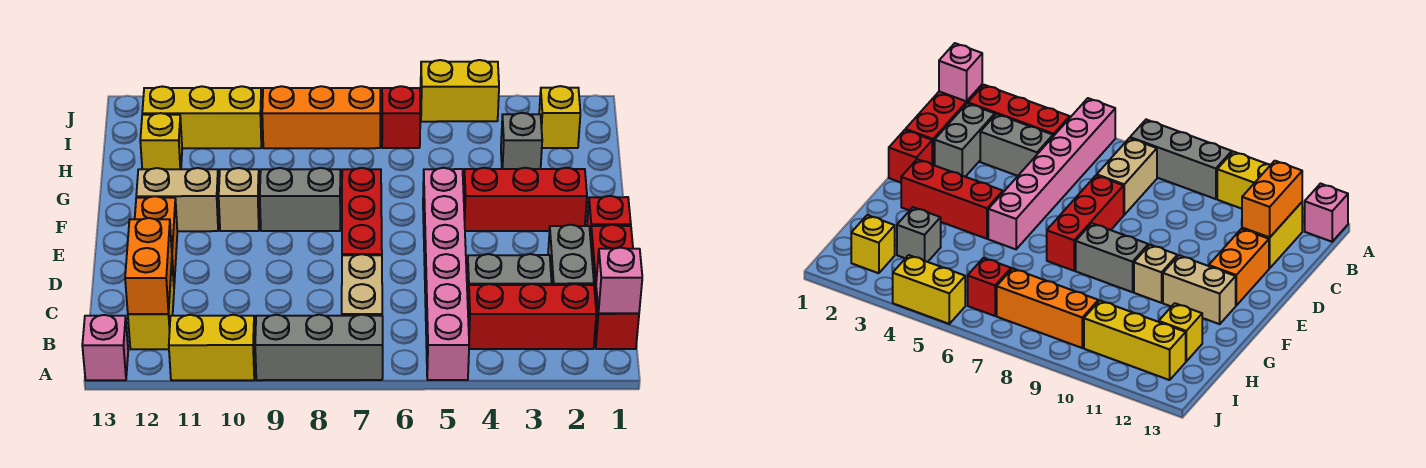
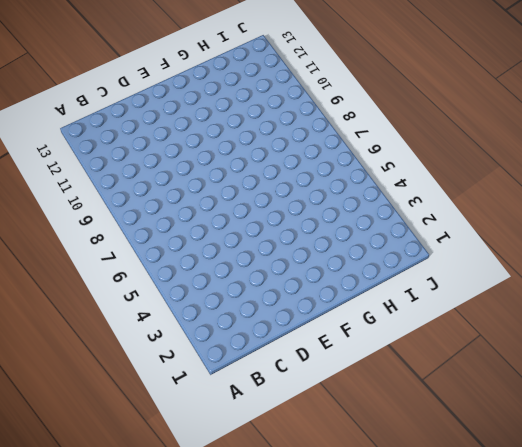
none -> pink 1x6 brick [423,168,469,380]
none -> grey 1x3 brick [255,315,383,380]
none -> yellow 1x2 brick [169,315,255,380]

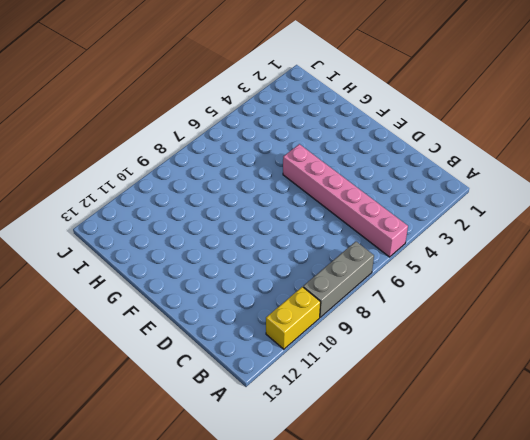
none -> pink 1x1 brick [82,315,128,380]
none -> red 1x3 brick [590,225,639,349]
none -> red 1x3 brick [468,284,596,349]

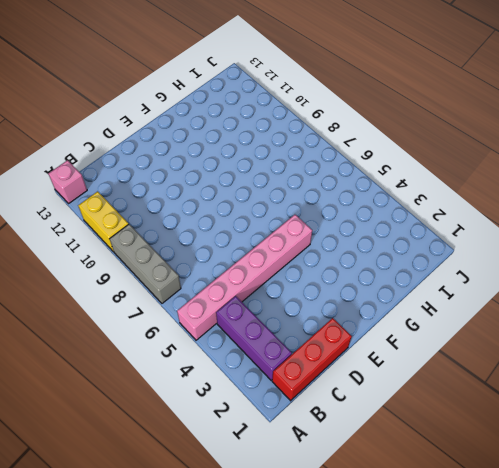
purple 1x3 brick [216,296,292,380] -> red 1x3 brick [468,284,596,349]
none -> tan 1x2 brick [342,254,382,316]
none -> yellow 1x2 brick [128,264,174,349]
none -> grey 1x2 brick [548,225,594,285]

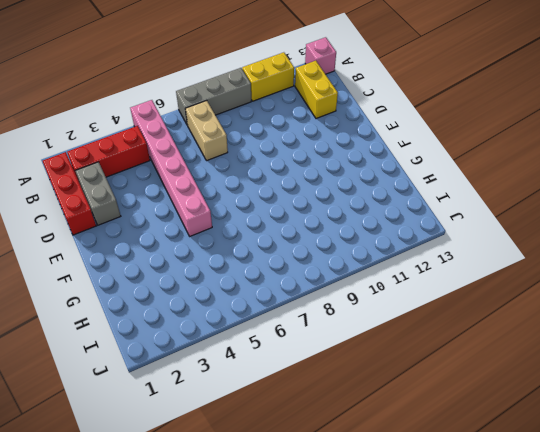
none -> grey 1x2 brick [467,254,552,299]
none -> red 1x3 brick [342,168,382,255]
none -> orange 1x2 brick [135,196,177,283]

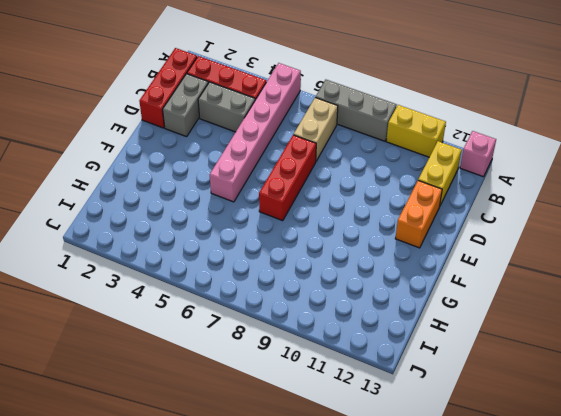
none -> red 1x1 brick [587,196,631,238]
none -> red 1x3 brick [464,168,587,231]
none -> grey 1x2 brick [260,168,340,231]

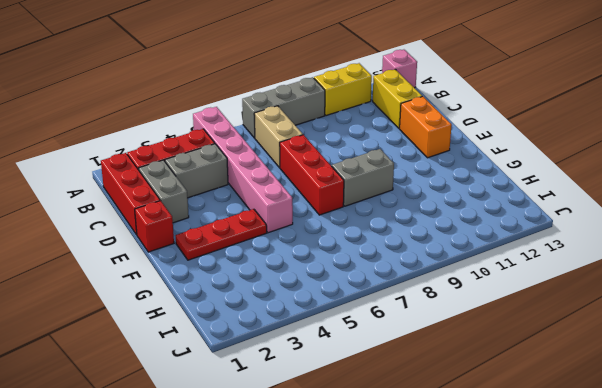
red 1x3 plate [176,209,267,260] -> red 1x3 brick [464,168,587,231]
none -> tan 1x1 brick [219,168,260,231]
none -> tan 1x2 brick [136,168,219,231]
none -> grey 1x1 brick [501,113,542,169]

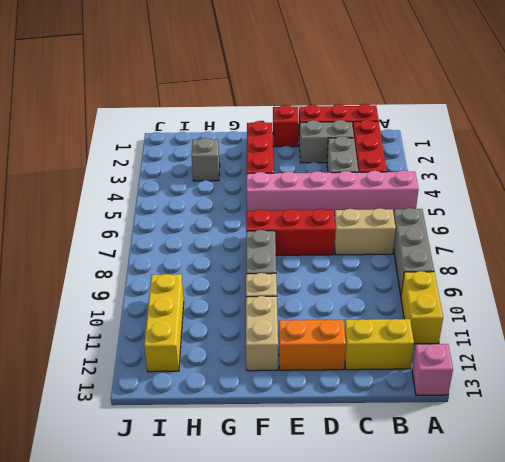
none -> yellow 1x1 brick [140,113,182,169]
none -> yellow 1x1 brick [539,86,580,148]
none -> red 1x1 brick [382,86,420,148]

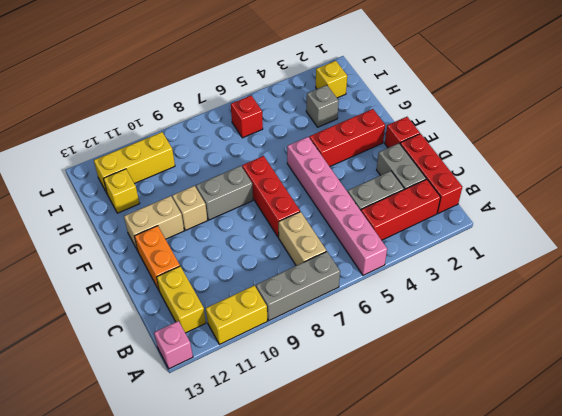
none -> orange 1x3 brick [262,86,380,148]
none -> yellow 1x2 brick [420,60,499,122]
none -> pink 1x1 brick [596,248,642,313]

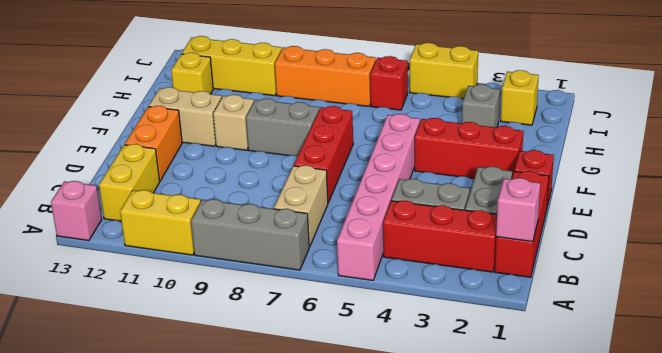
none -> orange 1x2 brick [125,218,172,314]

